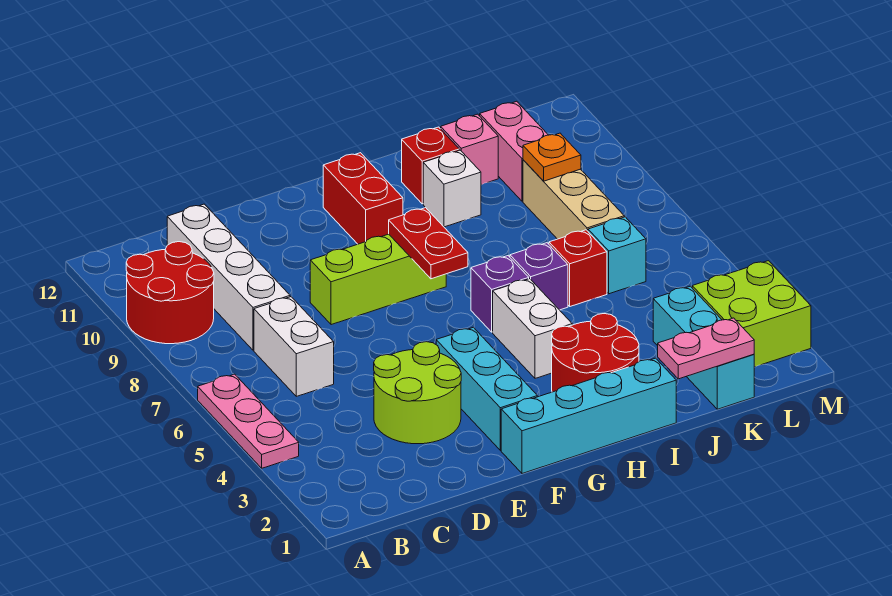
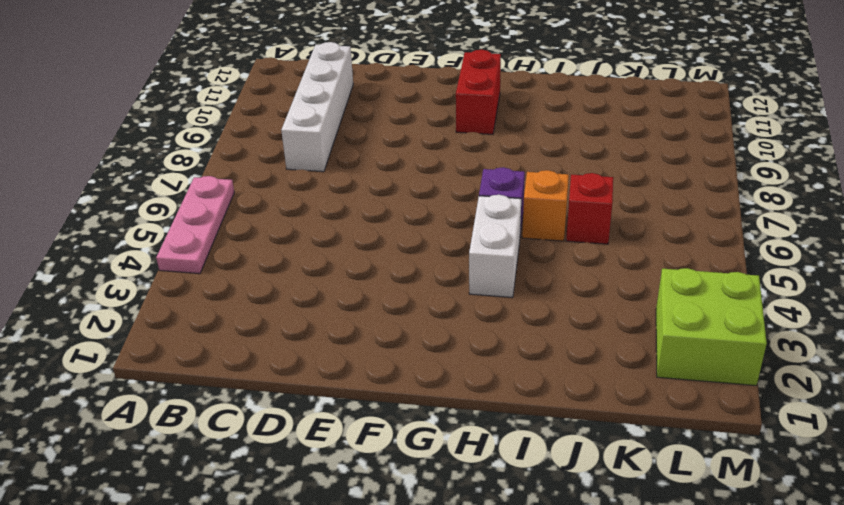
orange 1x1 brick [522,170,569,241] -> purple 1x1 brick [510,243,568,310]
none -> red 2x2 round brick [126,242,214,344]
none -> white 1x2 brick [254,297,334,396]
none -> lime 2x2 round brick [374,342,461,444]

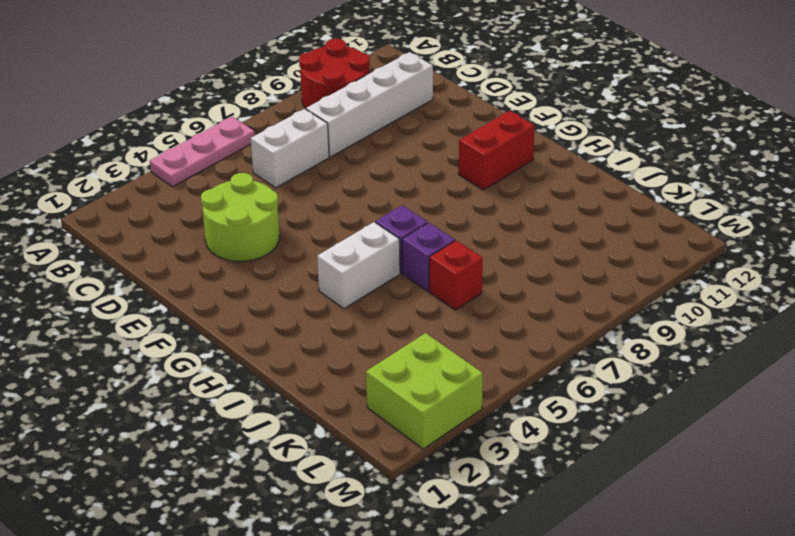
none -> lime 1x3 brick [310,234,446,325]
none -> cyan 1x4 brick [501,358,676,474]
none -> cyan 1x3 brick [436,327,537,450]

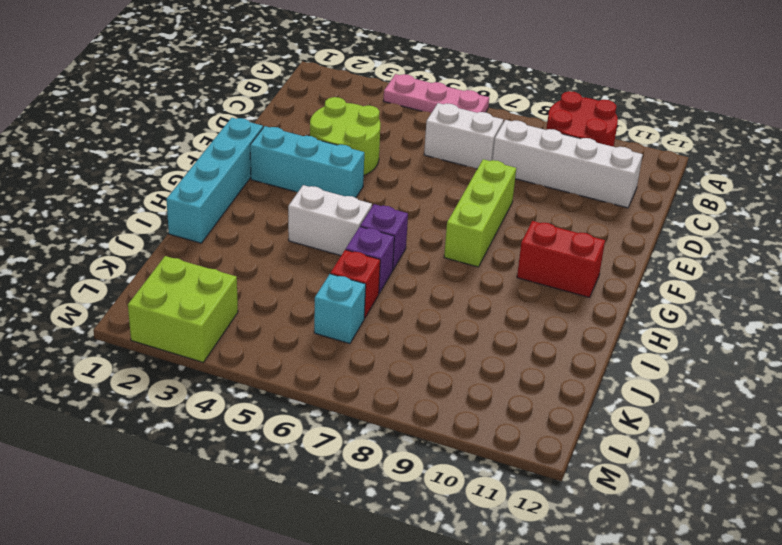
none -> red 2x2 round brick [552,314,639,392]
none -> white 1x1 brick [423,150,481,227]
none -> red 1x1 brick [402,127,459,204]

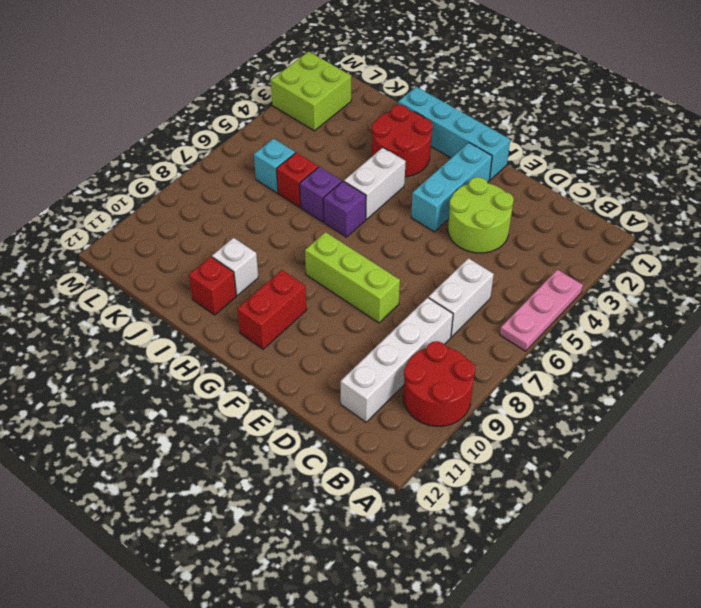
none -> pink 1x1 brick [441,114,498,185]
none -> cyan 1x3 brick [653,286,754,409]
none -> tan 1x3 brick [523,160,624,239]

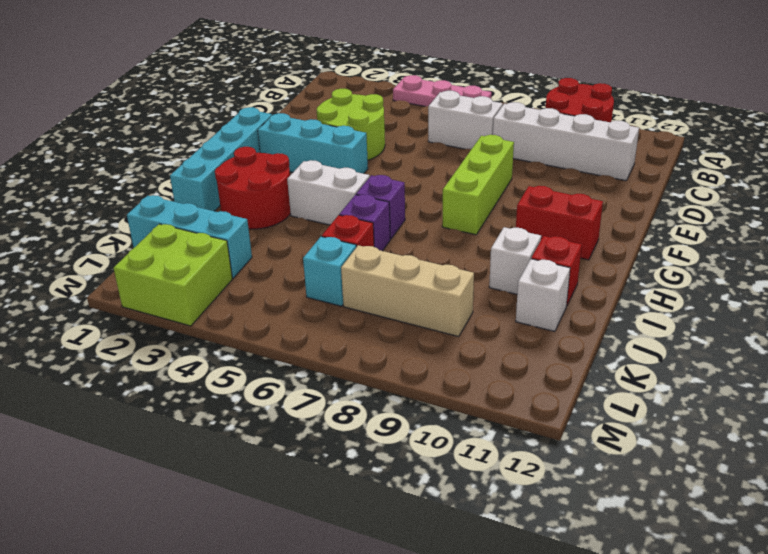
white 1x1 brick [516,259,570,331] -> pink 1x1 brick [441,114,498,185]
none -> pink 1x2 brick [480,101,548,201]
none -> red 1x2 plate [389,208,468,279]
none -> pink 1x2 plate [658,318,754,379]

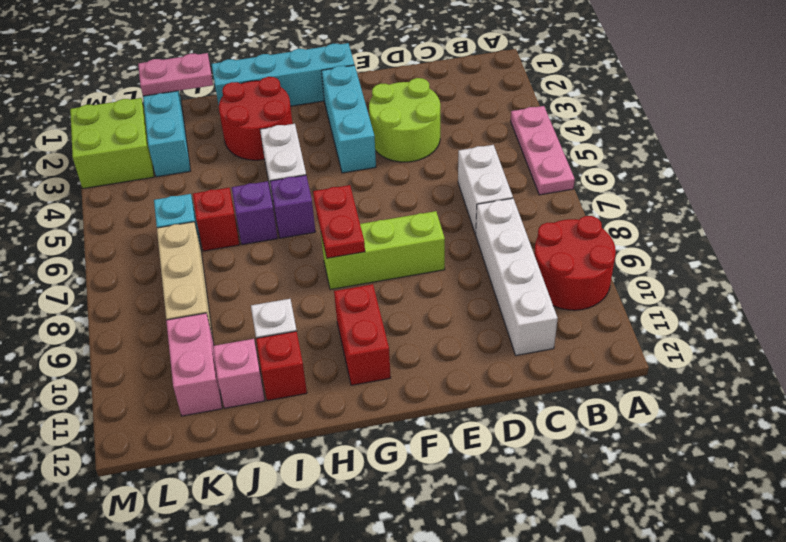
none -> orange 1x1 plate [523,133,581,181]

